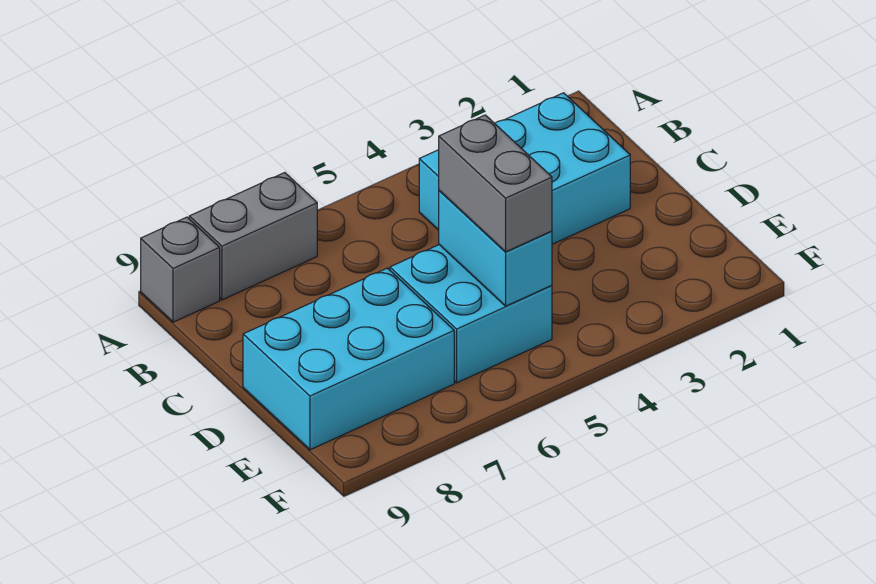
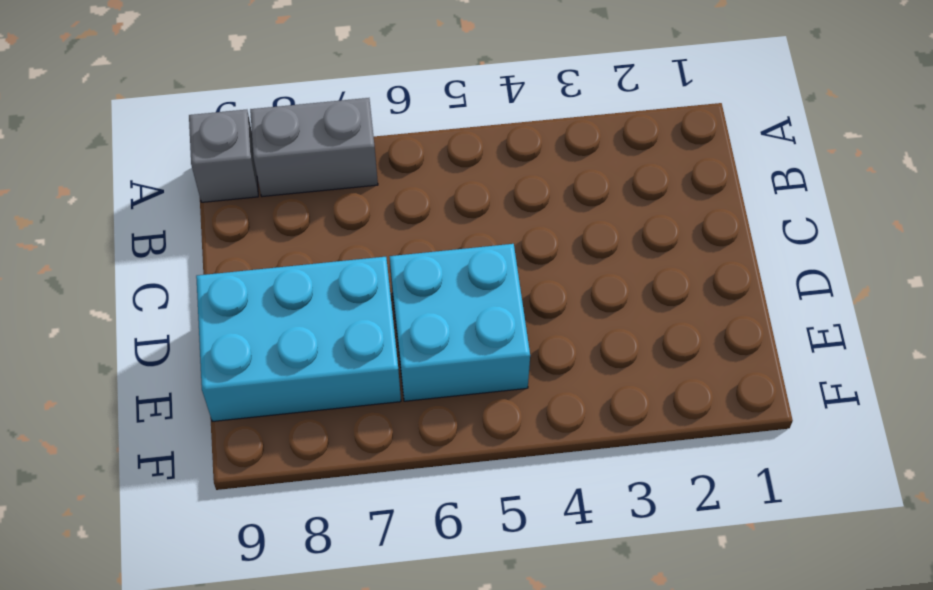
none -> cyan 2x3 brick [419,93,630,244]
none -> cyan 1x2 brick [439,191,552,306]

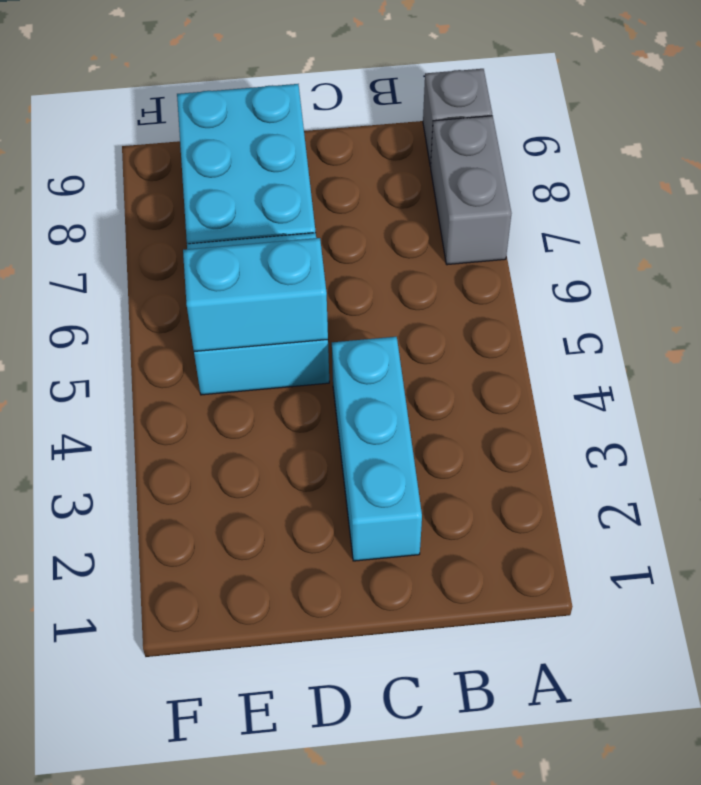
cyan 1x3 brick [332,337,422,561] -> cyan 2x3 brick [419,93,630,244]
none -> grey 1x2 brick [439,115,552,252]

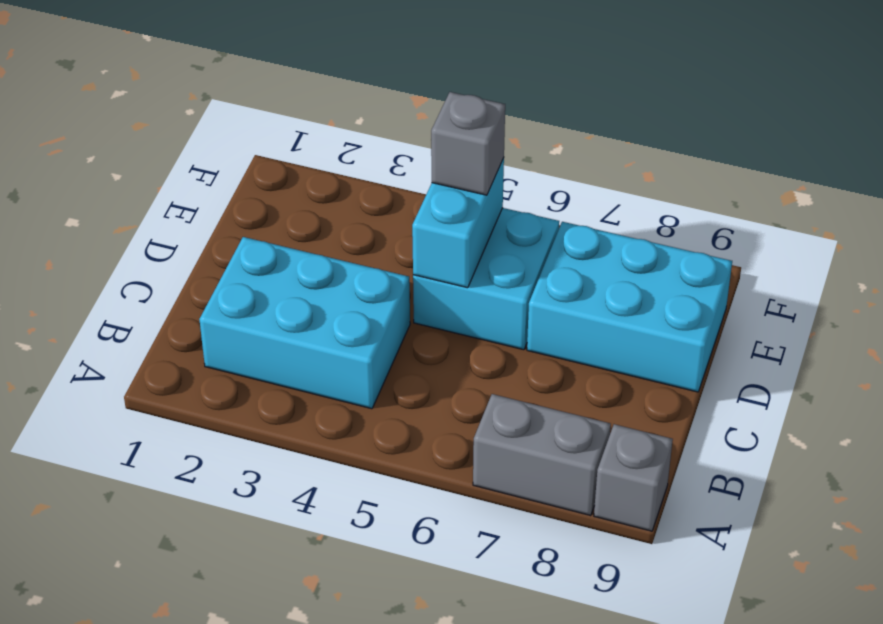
grey 1x1 brick [431,92,505,195] -> grey 1x2 brick [439,115,552,252]

